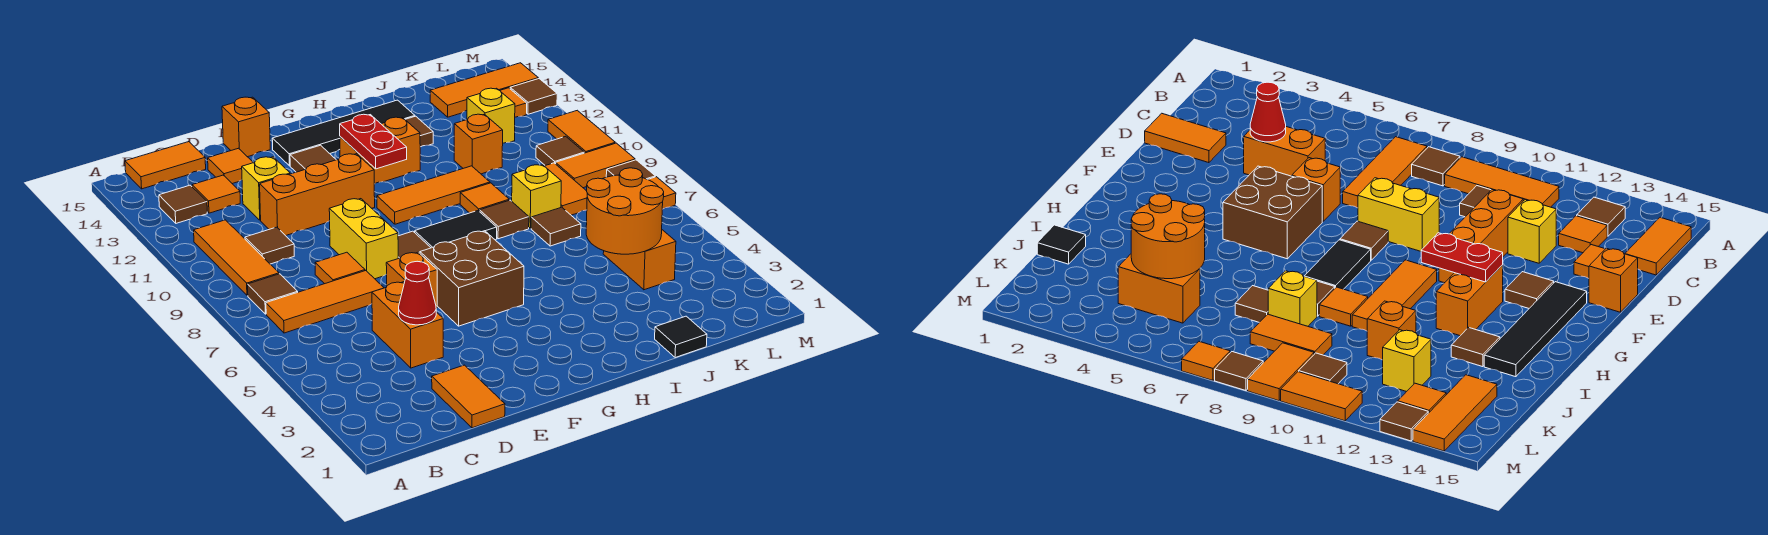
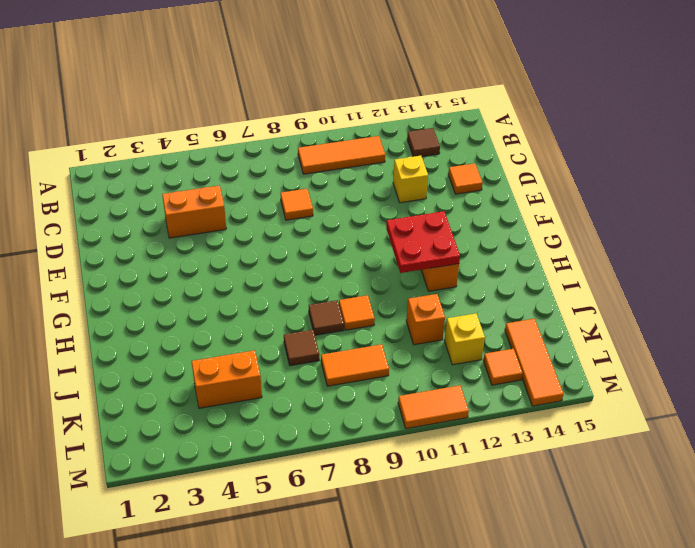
red 2x2 plate [386,211,460,273] -> red 1x2 plate [340,114,407,169]
none -> orange 1x3 tile [266,271,384,333]
none -> brown 1x1 tile [248,274,298,314]
none -> orange 1x2 tile [125,142,206,189]
none -> brown 1x1 tile [245,227,294,264]

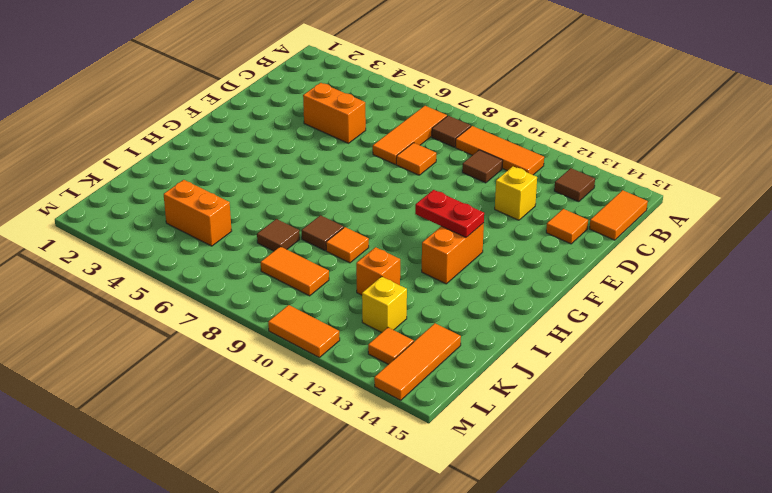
none -> orange 1x1 tile [192,175,240,213]
none -> orange 1x2 tile [432,365,505,428]
none -> orange 1x3 brick [260,154,375,236]
none -> orange 1x1 brick [386,252,437,308]

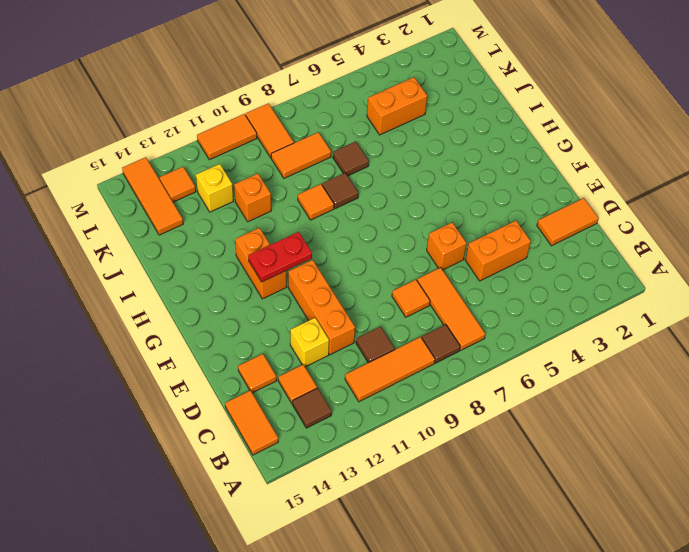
none -> yellow 1x2 brick [329,199,398,279]
none -> orange 1x1 brick [222,97,270,157]
none -> brown 2x2 brick [420,231,524,326]
none -> brown 1x1 tile [398,231,431,258]

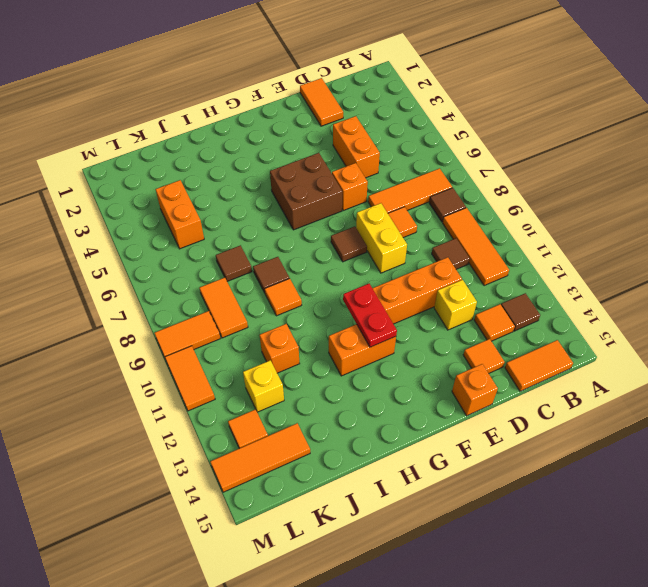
none -> brown 1x1 tile [290,145,336,172]
none -> black 1x4 tile [272,100,415,166]
none -> black 1x2 tile [415,211,497,248]
none -> orange 1x3 tile [377,166,490,224]

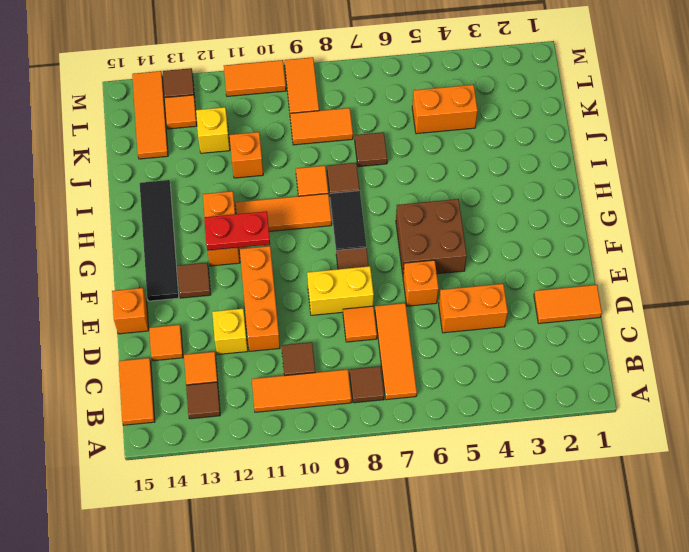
orange 1x3 tile [236,194,332,232] -> orange 1x3 tile turned to [377,166,490,224]
none -> brown 1x1 tile [405,116,433,147]
none -> black 1x1 tile [655,316,707,358]
none -> yellow 1x1 brick [512,165,561,228]
none -> brown 1x1 tile [536,136,584,166]

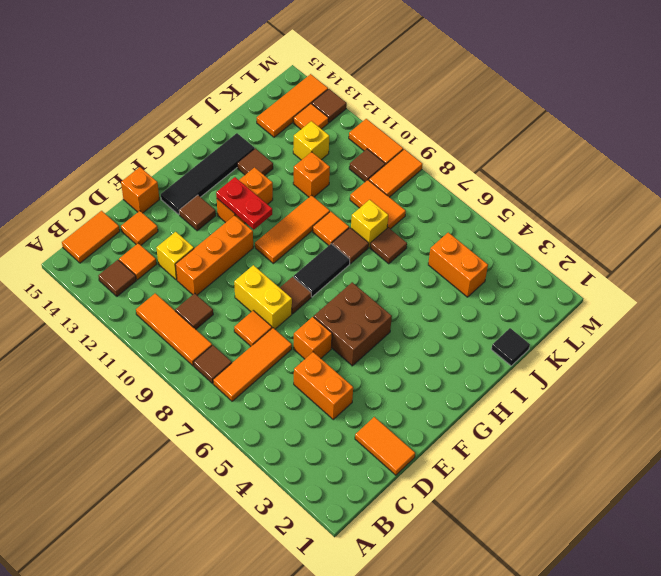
none -> orange 1x1 tile [648,177,676,209]
none -> brown 1x1 tile [606,160,655,180]
none -> red 1x1 cone [399,261,436,325]
none -> orange 2x2 round brick [586,168,664,254]

